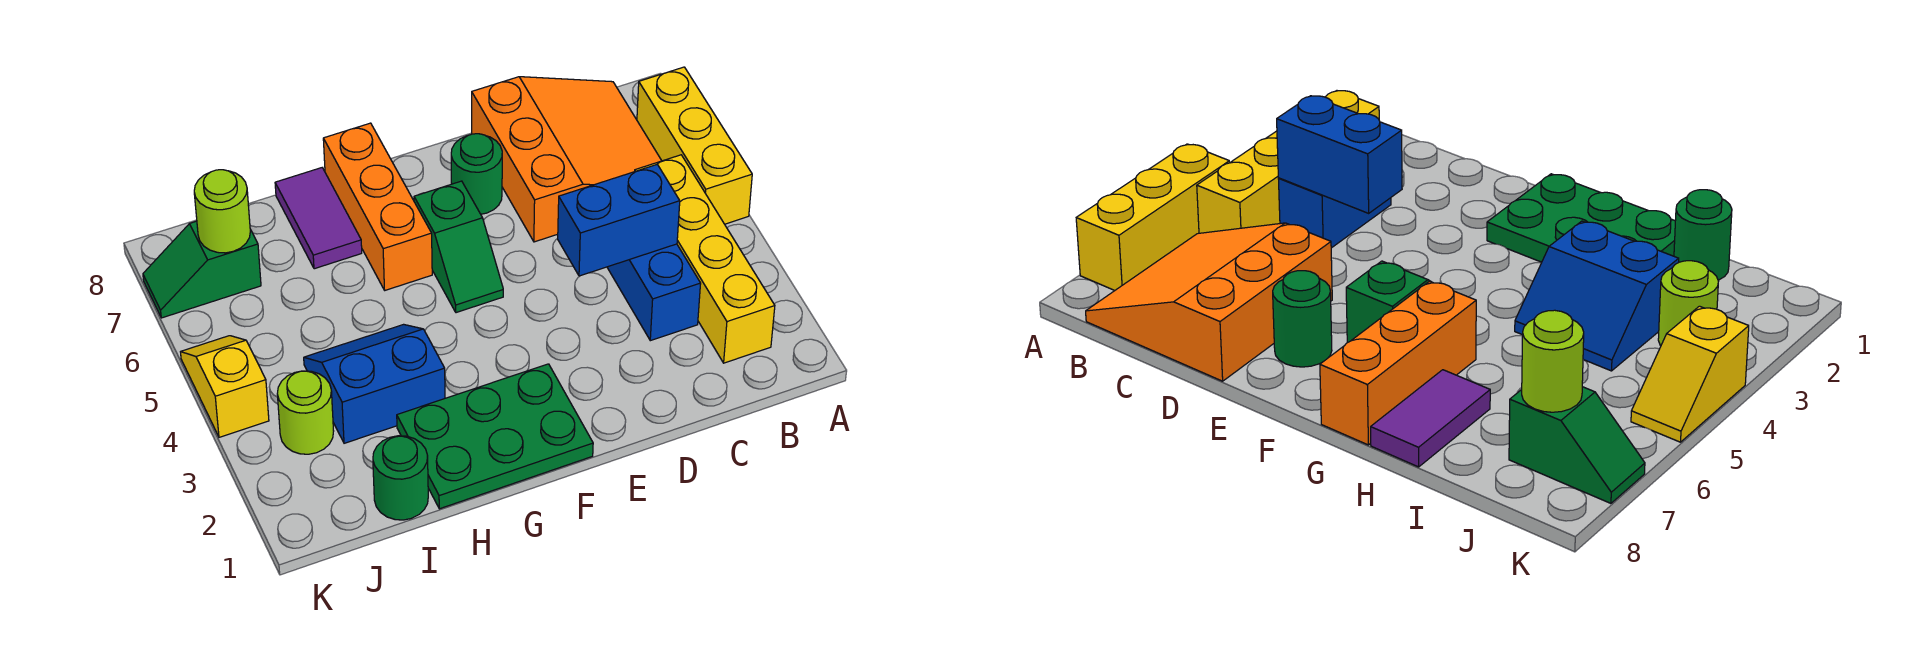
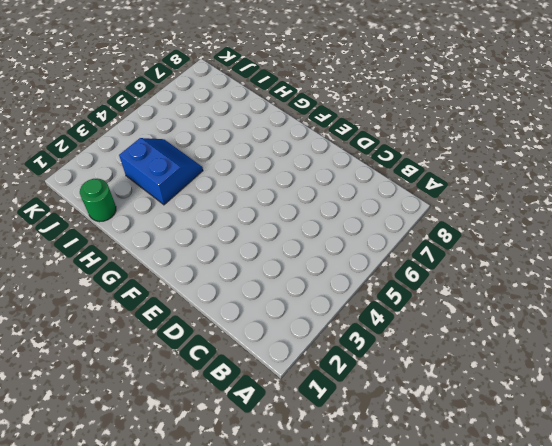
none -> yellow 1x3 brick [637,67,752,224]
none -> yellow 1x4 brick [635,155,775,363]
none -> orange 3x3 slope [472,77,662,242]

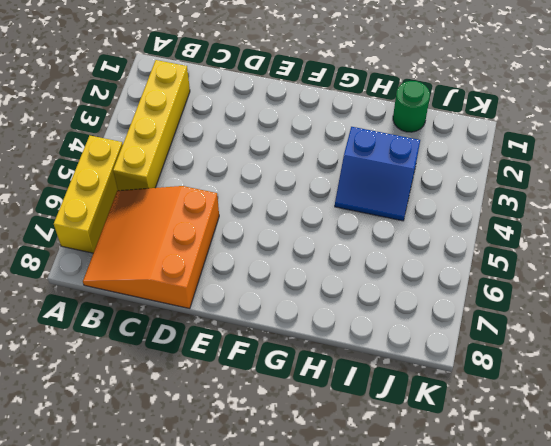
none -> blue 1x2 brick [607,244,701,341]
none -> green 1x1 round brick [451,134,502,214]
none -> green 2x3 plate [397,364,593,509]

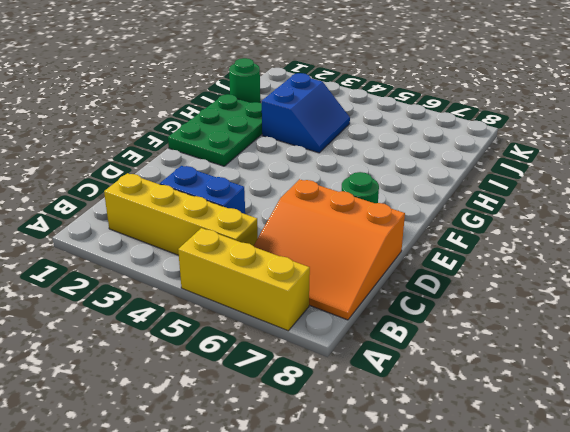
none -> green 1x2 slope [414,181,503,313]
none -> orange 1x3 brick [323,123,432,290]
none -> purple 1x2 tile [275,168,362,269]

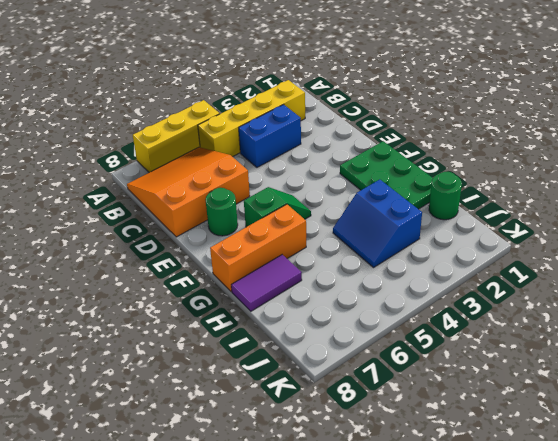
none -> lime 1x1 round brick [277,371,334,454]
none -> green 1x2 slope [143,221,261,318]
none -> yellow 1x2 slope [181,336,269,437]

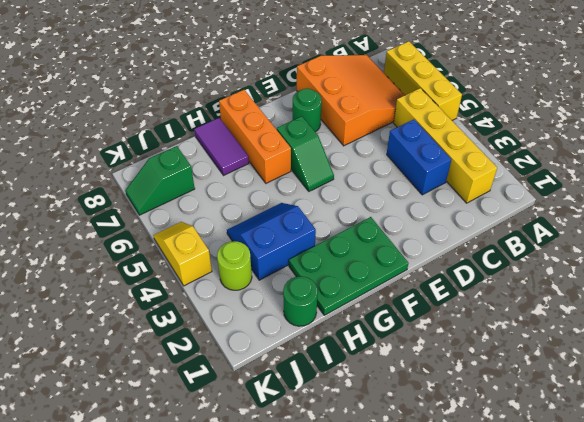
none -> blue 1x2 brick [558,164,680,276]
none -> lime 1x1 round brick [194,170,250,253]

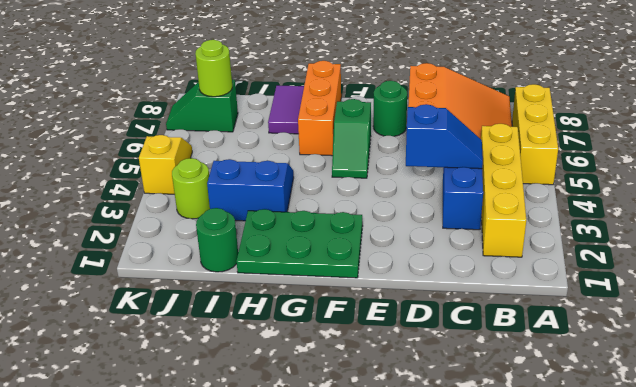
blue 1x2 slope [406,104,483,169] -> blue 1x2 brick [558,164,680,276]

